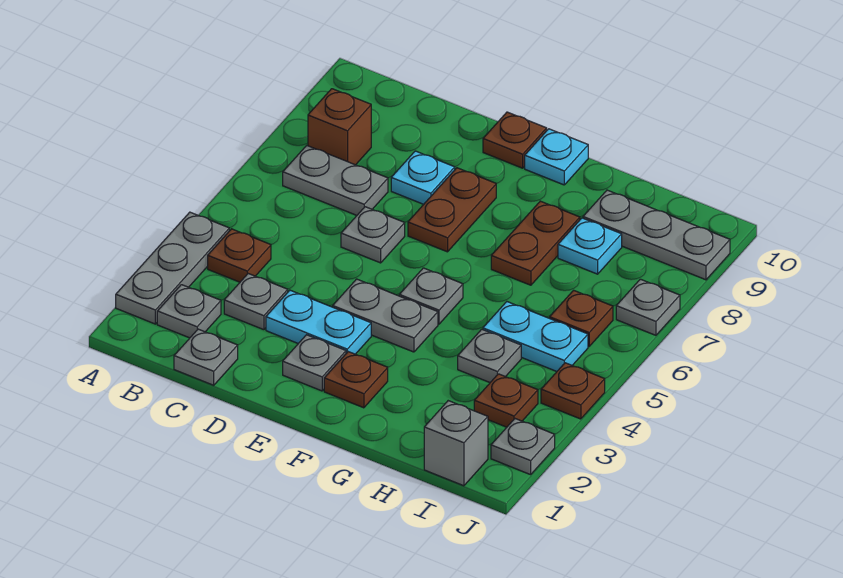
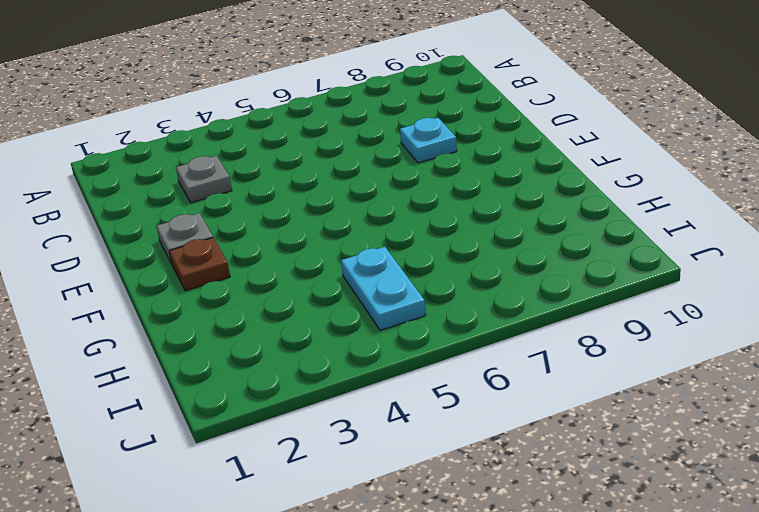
none -> grey 1x3 plate [116,212,229,324]
none -> grey 1x1 plate [157,285,221,338]
none -> brown 1x1 plate [208,229,271,282]

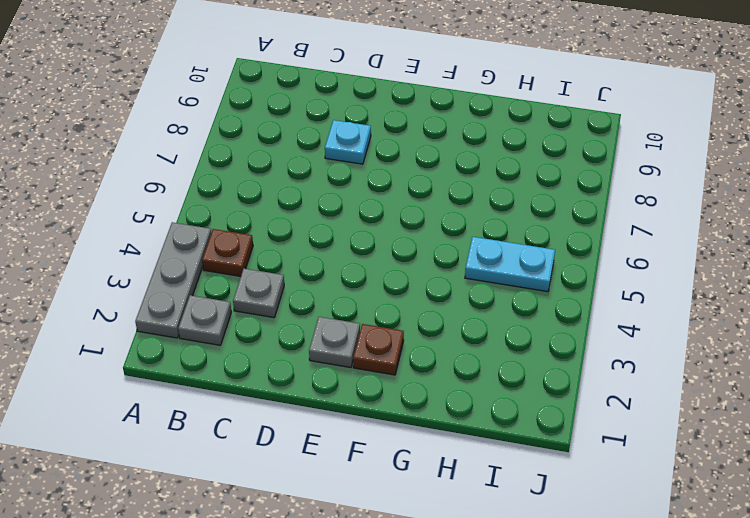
none -> grey 1x2 plate [283,146,388,215]
none -> brown 1x1 brick [308,89,371,165]
none -> grey 1x1 plate [174,329,238,385]

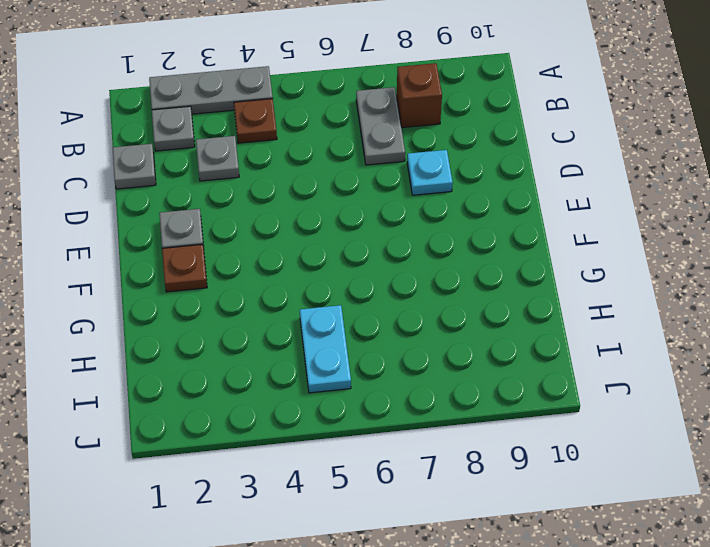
none -> cyan 1x2 plate [266,290,371,354]
none -> grey 1x1 plate [341,207,405,263]
none -> grey 1x2 plate [333,279,438,352]

